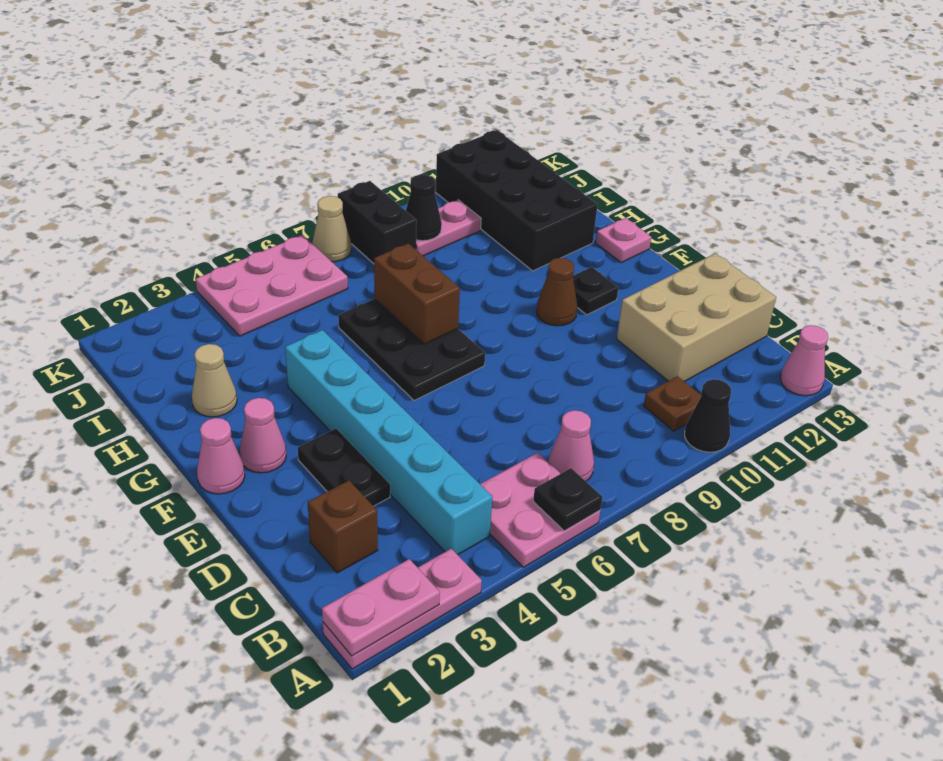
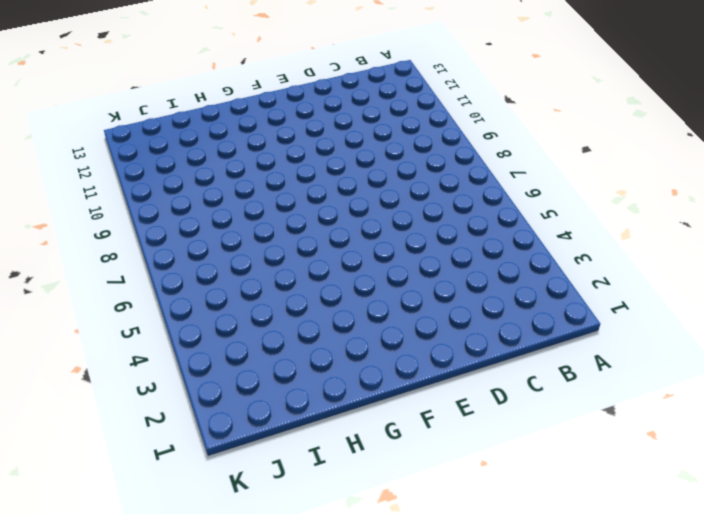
none -> pink 1x3 plate [323,549,482,669]
none -> pink 2x2 plate [480,453,600,567]
none -> black 1x1 cone [685,379,731,452]

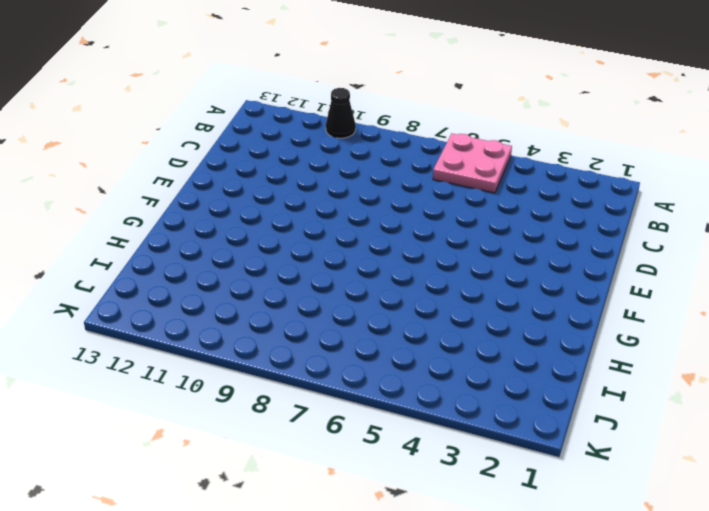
none -> pink 1x3 plate [323,549,482,669]
none -> pink 1x1 cone [780,325,828,396]
none -> cyan 1x6 brick [285,330,492,555]

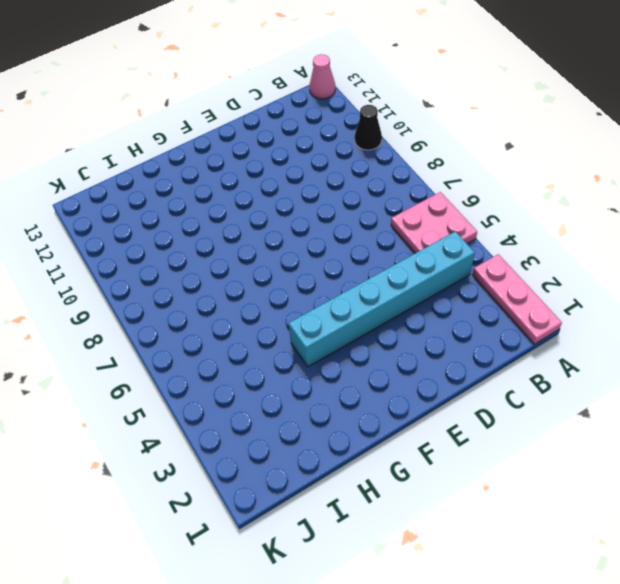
none -> pink 1x1 cone [549,410,594,481]
none -> brown 1x1 plate [644,376,701,431]
none -> brown 1x1 brick [308,481,378,573]

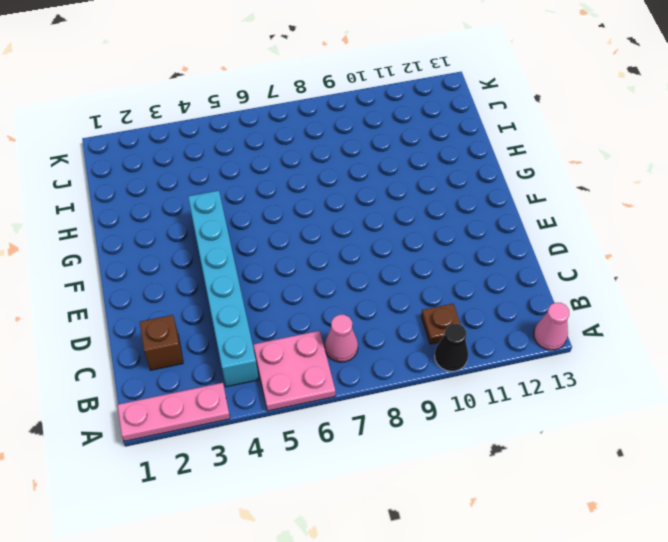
none -> tan 2x3 brick [617,253,776,382]
none -> black 1x2 plate [298,429,390,506]
none -> pink 1x1 cone [197,418,245,494]

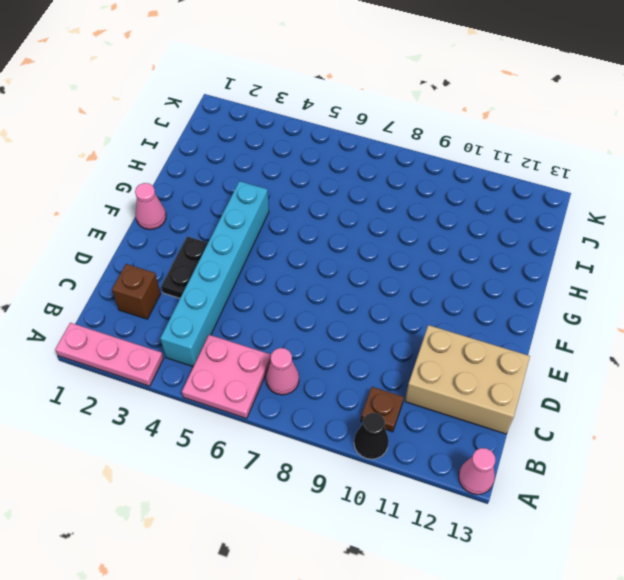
none -> pink 1x1 cone [240,398,286,473]
none -> black 2x3 plate [338,299,485,401]
none -> brown 1x1 cone [536,258,577,326]

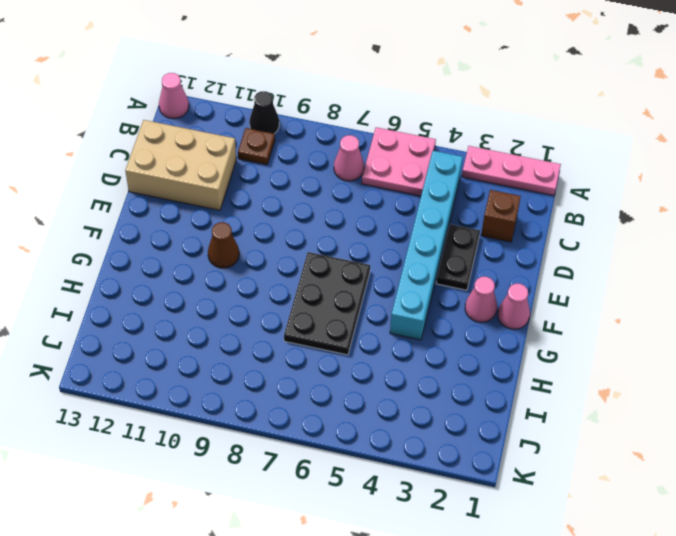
none -> black 1x1 plate [573,267,618,315]
none -> pink 1x1 plate [596,218,651,263]
none -> tan 1x1 cone [192,344,237,417]

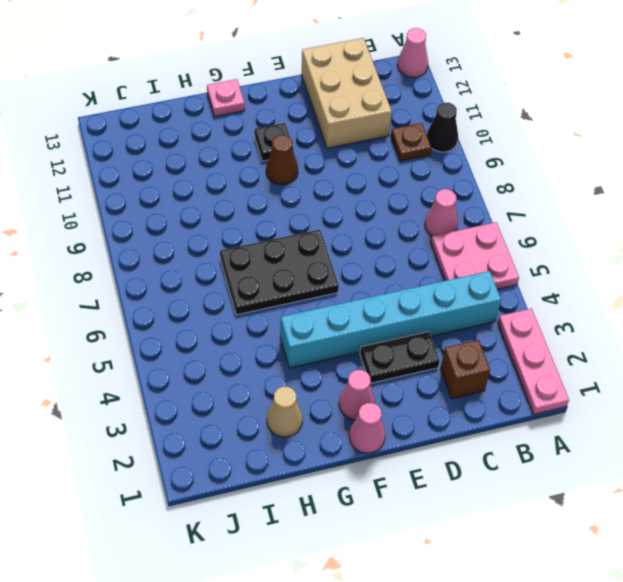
none -> black 2x4 brick [436,130,598,271]
none -> pink 2x3 plate [196,235,348,336]
none -> black 1x2 brick [338,181,417,264]

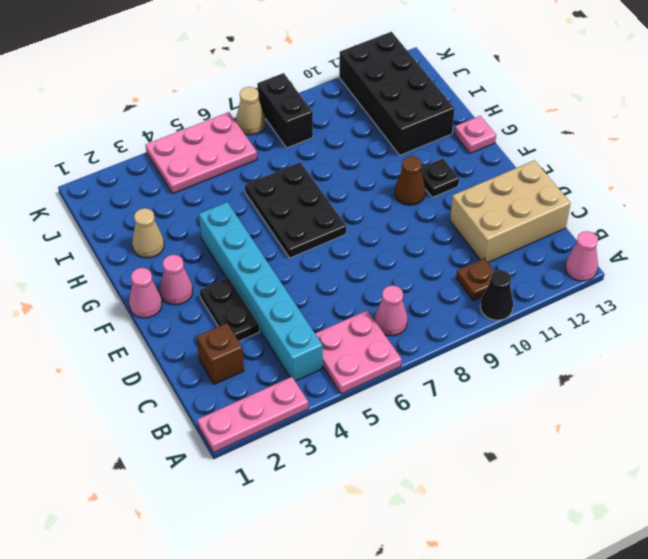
none -> pink 1x2 plate [416,200,481,256]
none -> pink 1x2 plate [322,559,440,656]
none -> black 1x1 plate [533,468,602,531]

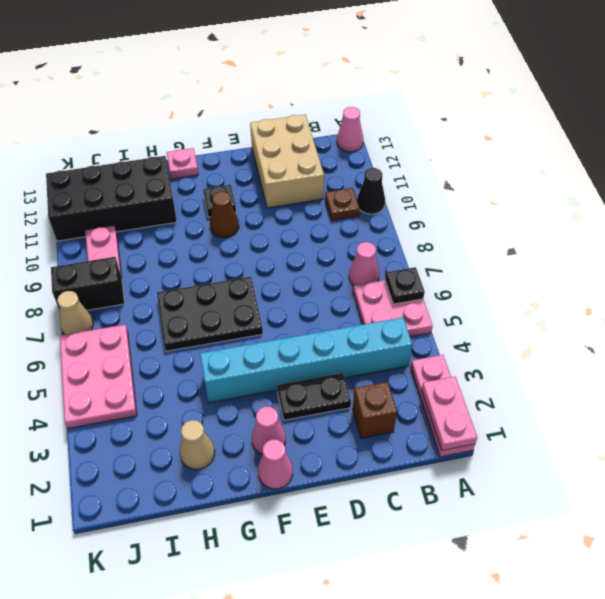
none -> brown 1x2 brick [374,244,460,344]
none -> black 1x1 cone [406,175,442,241]

